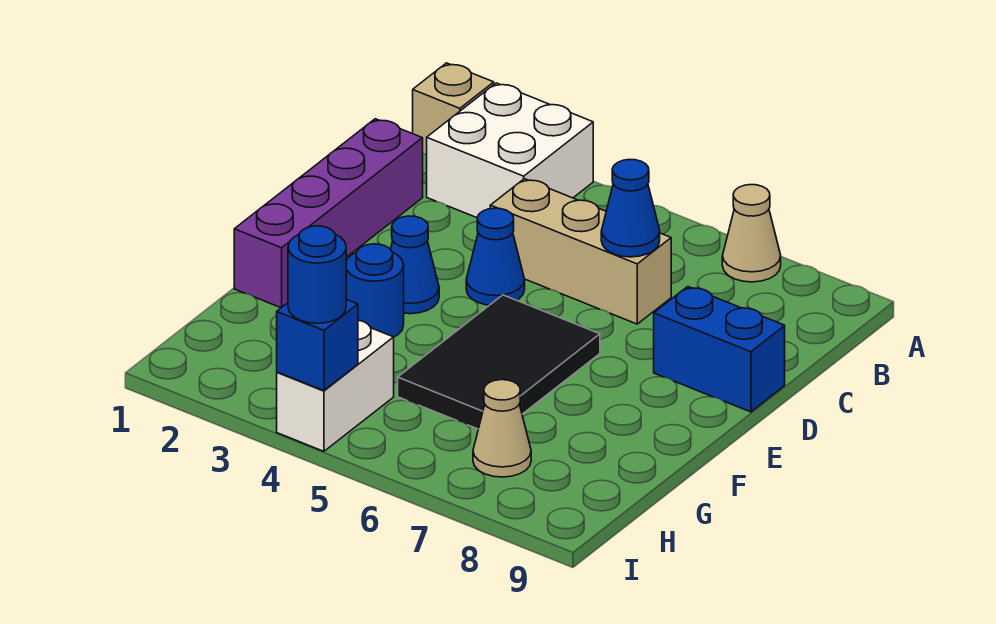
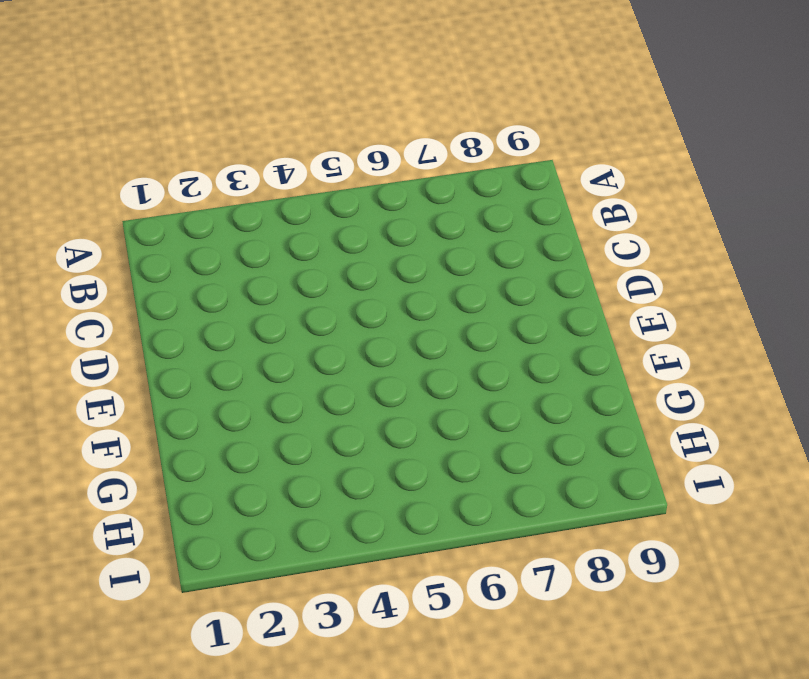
none -> tan 1x1 brick [413,63,494,155]
none -> white 2x2 brick [427,83,593,218]
none -> tan 1x1 cone [722,185,781,282]

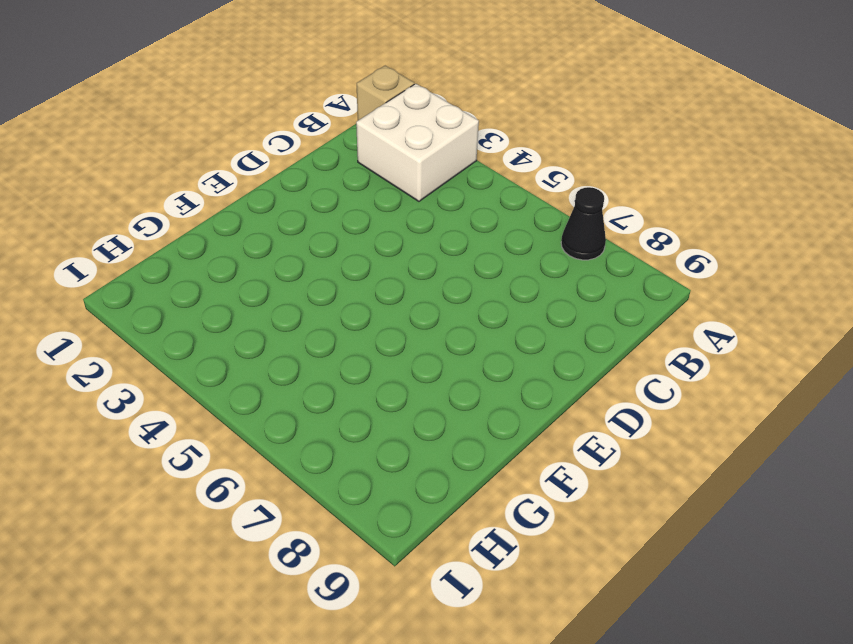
black 1x1 cone [561,187,606,260] -> tan 1x1 cone [722,185,781,282]
none -> purple 1x4 brick [234,119,423,308]
none -> tan 1x3 brick [490,179,671,324]
none -> blue 1x1 cone [466,208,525,305]

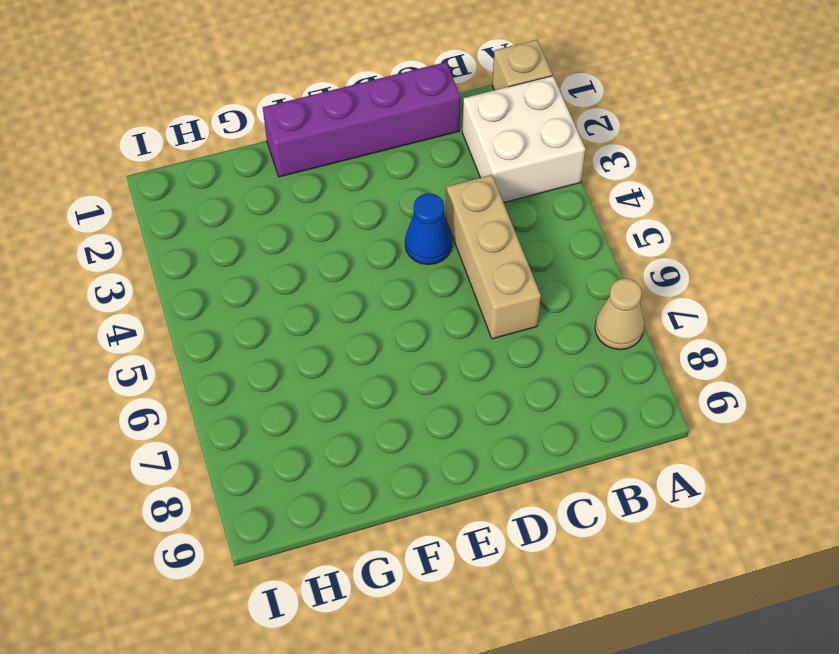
none -> blue 1x2 brick [654,287,785,412]
none -> blue 1x1 cone [390,216,439,314]
none -> black 2x3 tile [398,295,600,429]

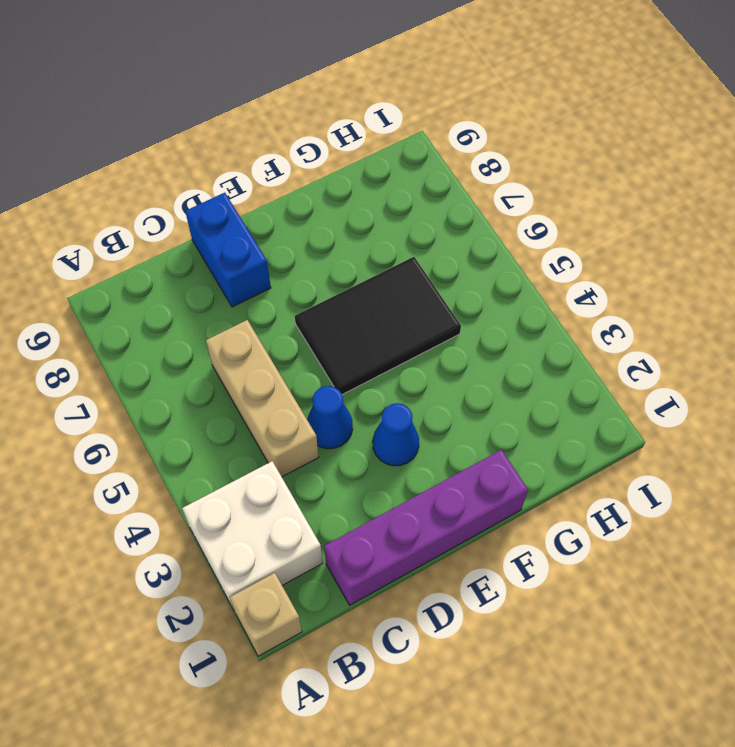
none -> tan 1x1 cone [722,185,781,282]
none -> blue 1x1 round brick [346,244,404,337]
none -> white 1x2 brick [277,320,394,451]

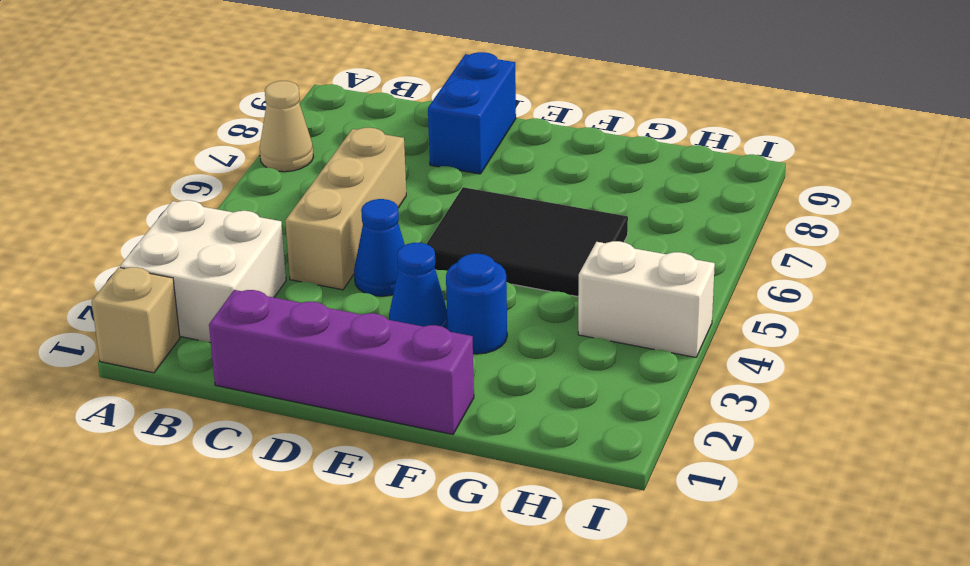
none -> tan 1x1 cone [473,380,531,477]
none -> blue 1x1 cone [601,159,660,257]
none -> blue 1x1 brick [277,299,358,391]

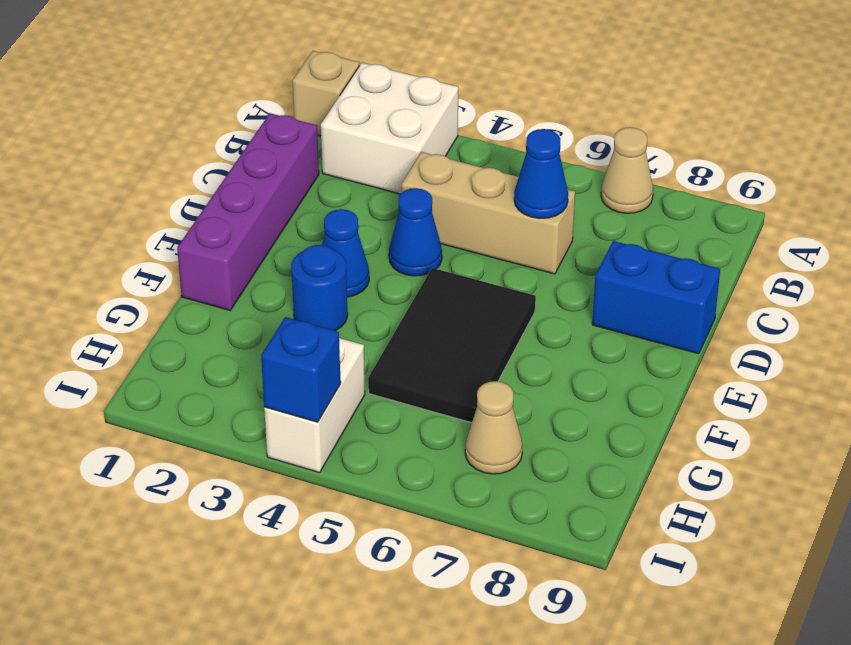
none -> blue 1x1 round brick [288,226,346,323]

